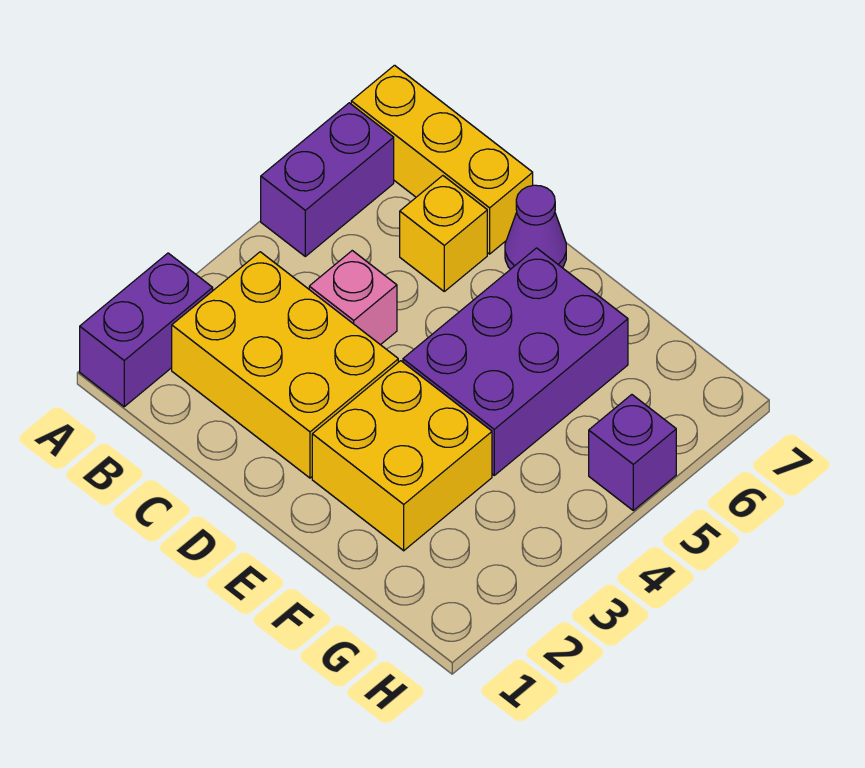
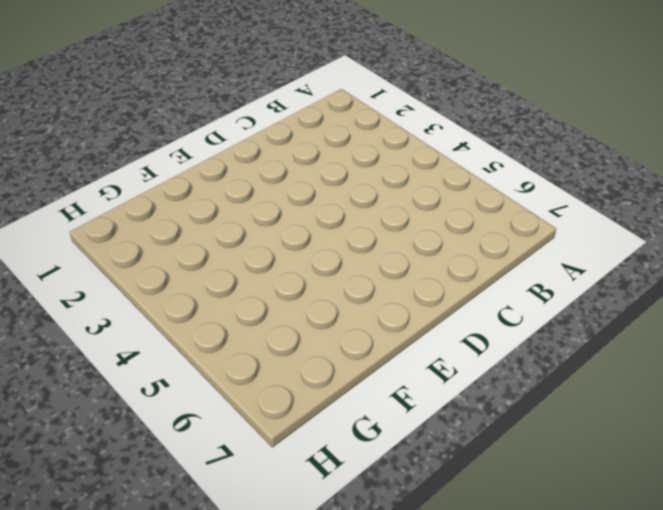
none -> purple 1x2 brick [80,253,213,407]
none -> purple 1x2 brick [261,103,394,256]

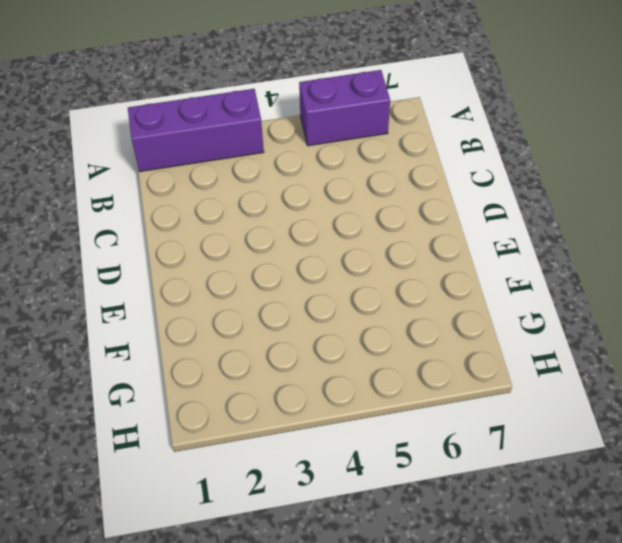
purple 1x3 brick [128,89,264,172] -> purple 1x2 brick [80,253,213,407]
none -> yellow 1x3 brick [351,65,533,254]
none -> yellow 2x3 brick [172,252,398,478]

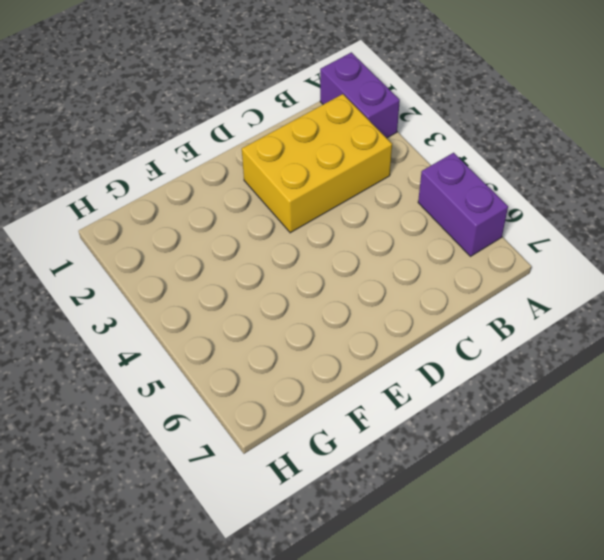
none -> yellow 1x3 brick [351,65,533,254]
none -> pink 1x1 brick [309,251,397,345]

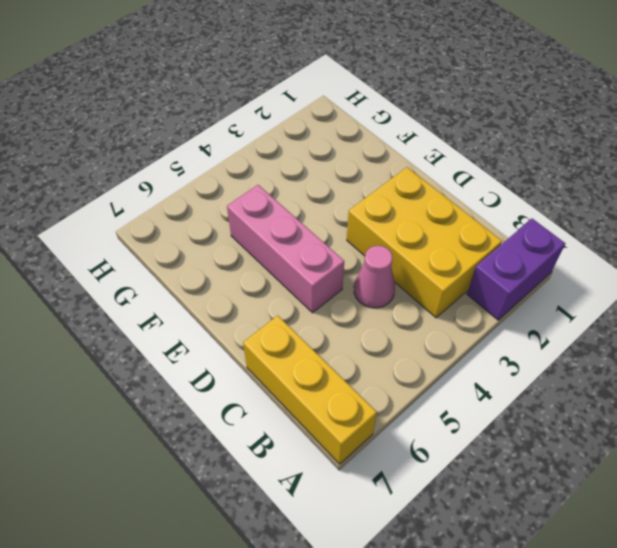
pink 1x1 cone [354,246,395,308] -> pink 1x1 brick [309,251,397,345]
pink 1x3 brick [227,185,344,313] -> purple 2x3 brick [403,248,628,475]
none -> purple 1x2 brick [261,103,394,256]
none -> yellow 1x1 brick [400,176,487,291]

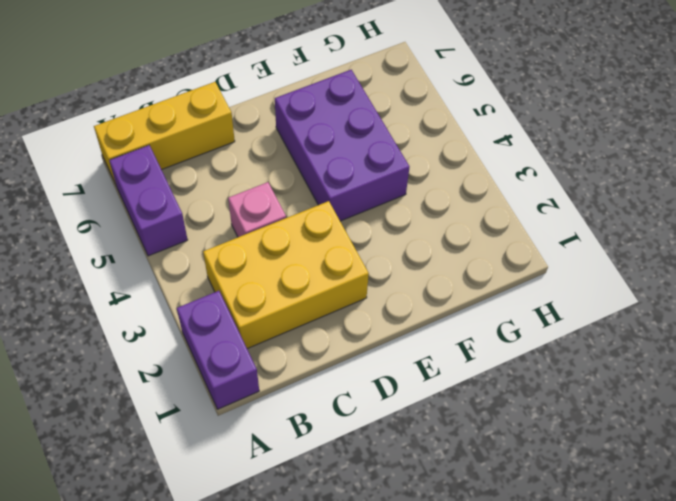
none -> yellow 1x1 brick [400,176,487,291]
none -> purple 1x1 cone [505,185,566,269]

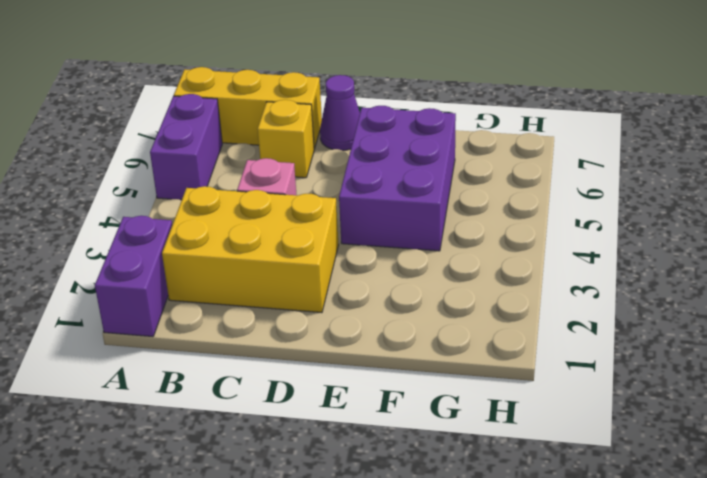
none -> yellow 2x2 brick [312,361,492,551]
none -> purple 1x1 brick [589,395,676,510]

